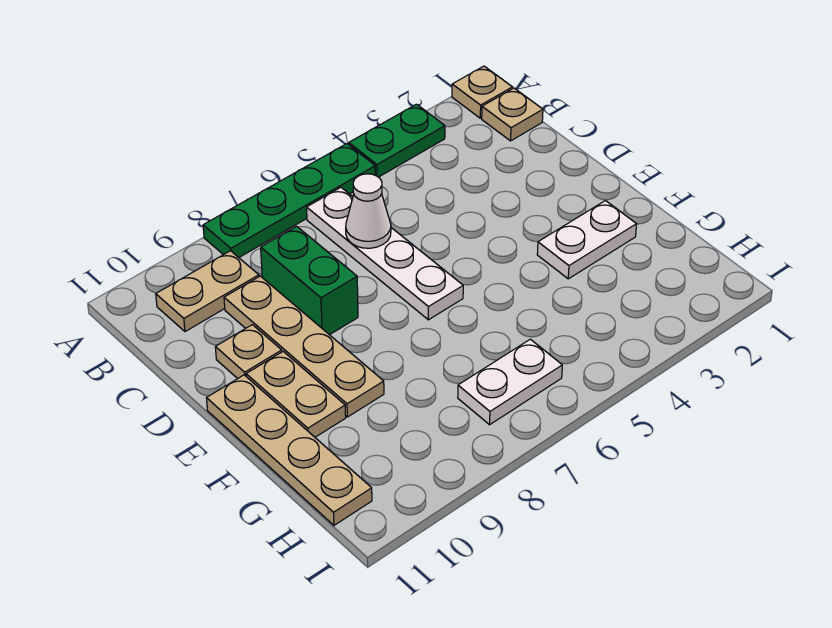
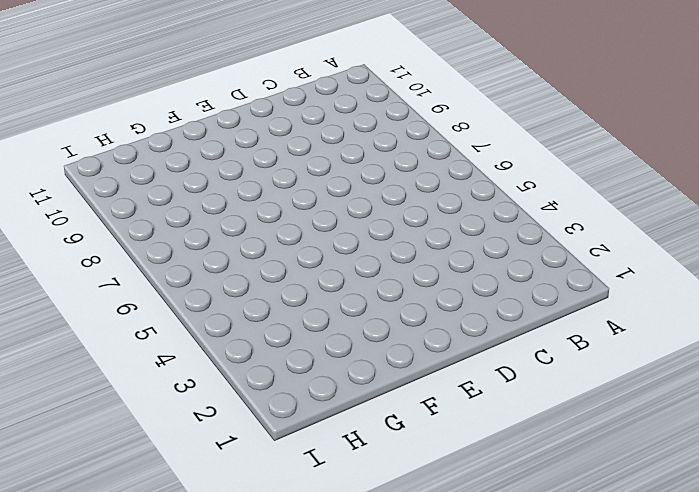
none -> tan 1x1 plate [452,66,512,118]
none -> green 1x2 plate [349,104,445,177]
none -> green 1x4 plate [203,144,375,257]

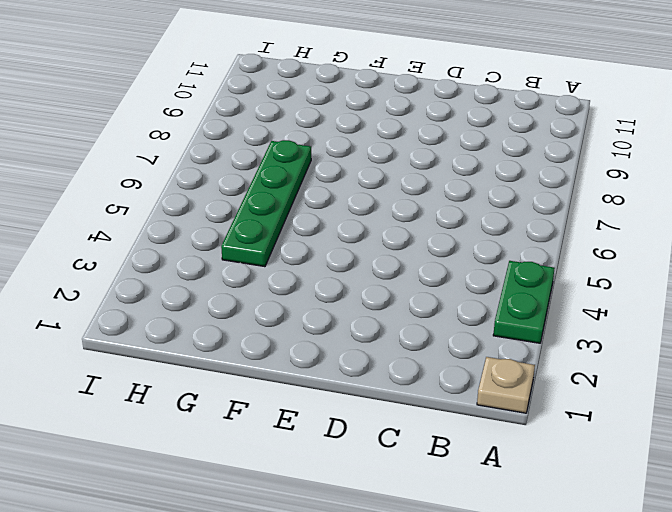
green 1x4 plate [221,140,311,267] -> green 1x4 plate moved to [203,144,375,257]
none -> tan 1x1 plate [482,88,543,141]
none -> white 1x4 plate [307,188,463,320]
none -> tan 1x2 plate [156,251,259,332]

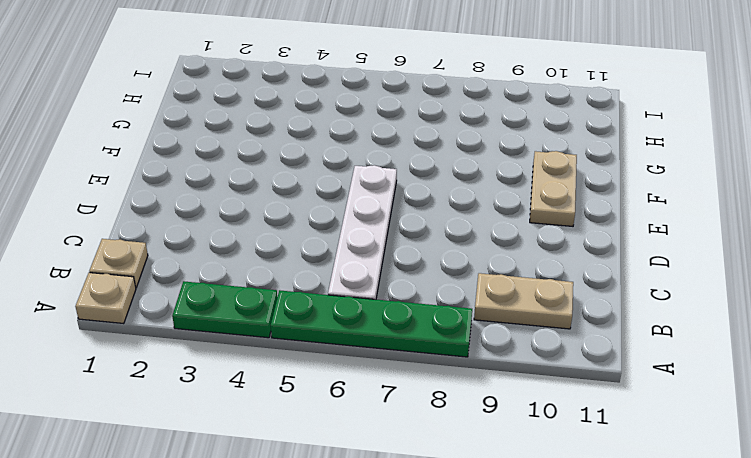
none -> green 1x2 brick [261,226,358,335]
none -> tan 1x4 plate [224,276,384,417]
none -> tan 1x1 plate [215,325,282,379]

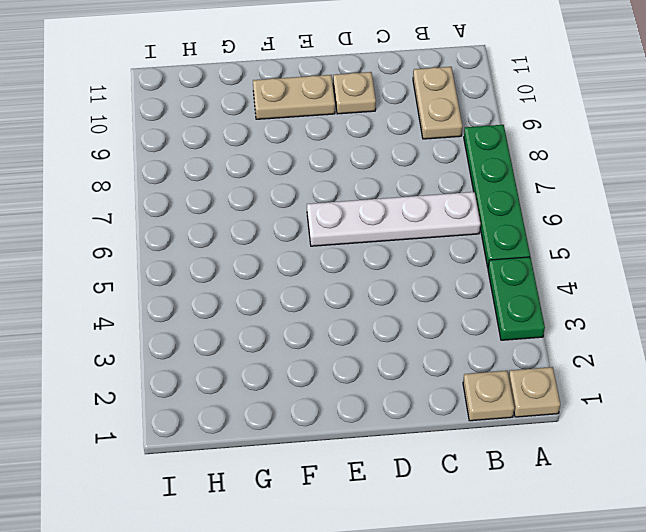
none -> green 1x2 brick [261,226,358,335]
none -> tan 1x4 plate [224,276,384,417]
none -> tan 1x4 plate [207,375,372,525]

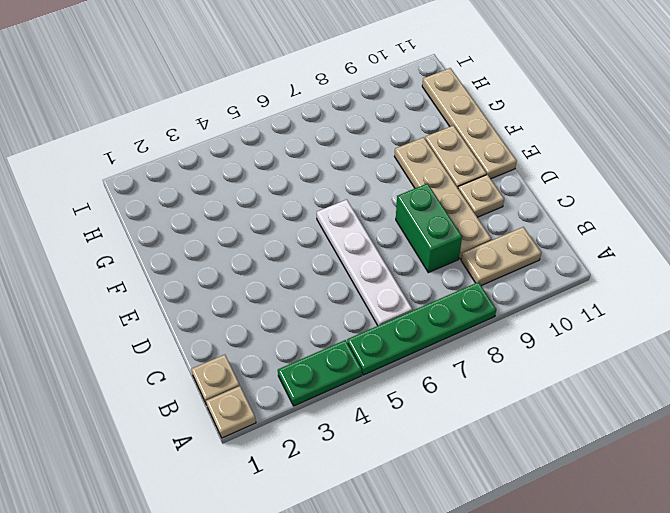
none -> white 1x2 plate [537,201,637,279]
none -> white 1x2 plate [458,339,562,425]
none -> white 1x1 cone [346,174,391,248]

